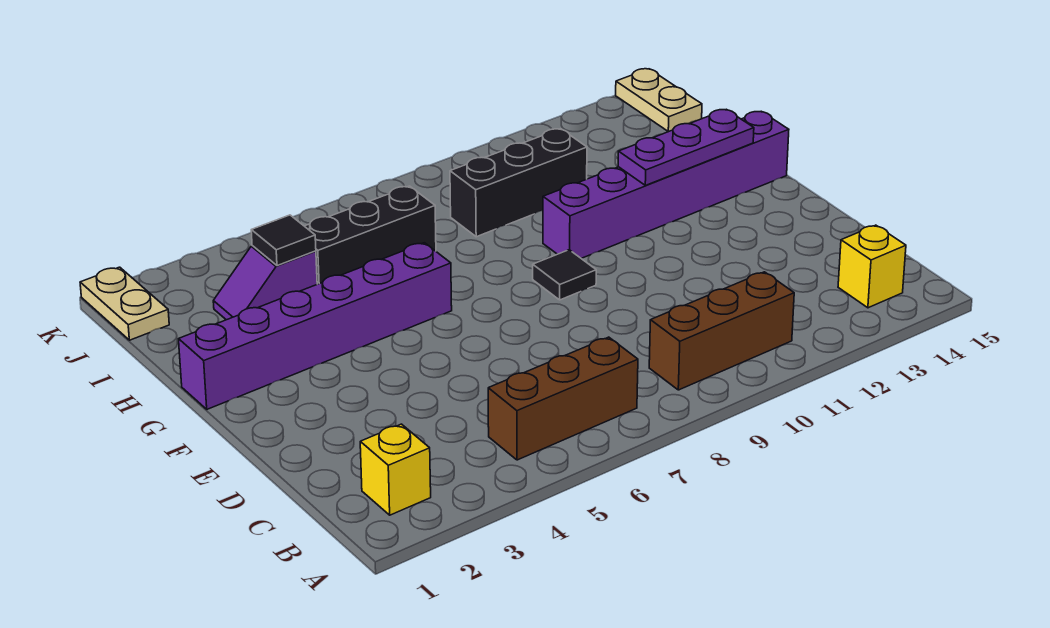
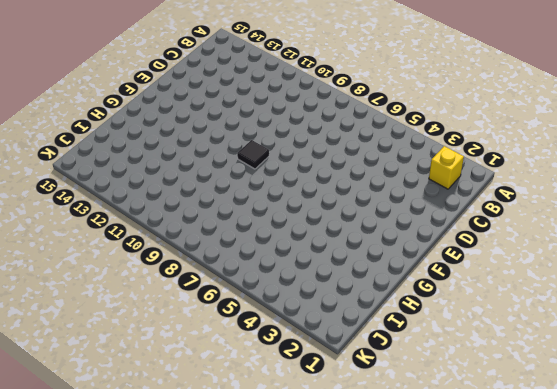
none -> brown 1x3 brick [488,337,638,460]
none -> brown 1x3 brick [649,272,794,390]
none -> yellow 1x1 brick [838,225,906,308]

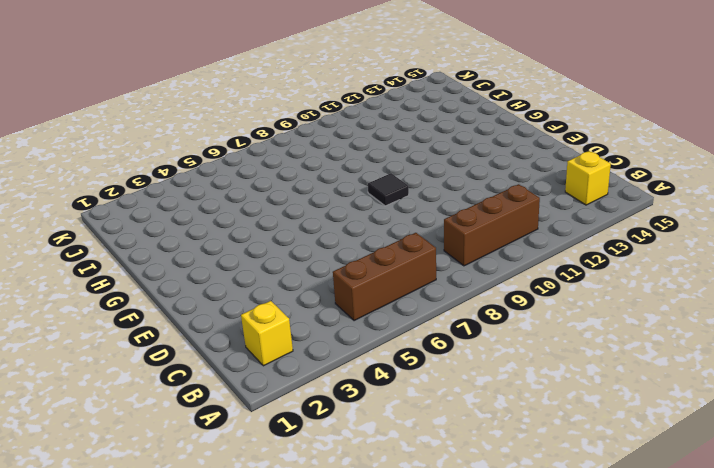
none -> purple 1x6 brick [179,243,452,409]
none -> purple 1x6 brick [543,111,789,259]
none -> purple 1x2 slope [213,246,317,320]

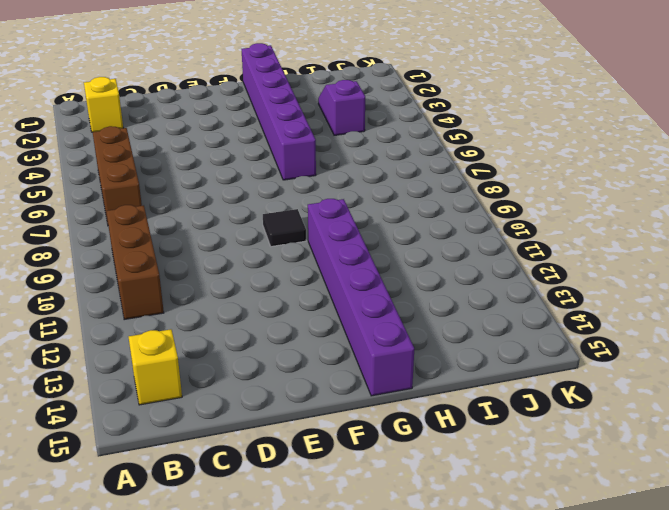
none -> black 1x3 brick [305,186,436,284]
none -> black 1x3 brick [450,129,587,237]
none -> tan 1x2 plate [80,267,169,340]

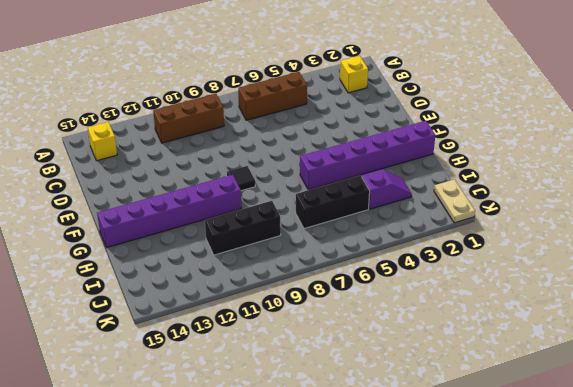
none -> tan 1x2 plate [616,69,702,132]
none -> purple 1x3 plate [618,109,754,185]
none -> black 1x1 tile [251,215,316,266]

